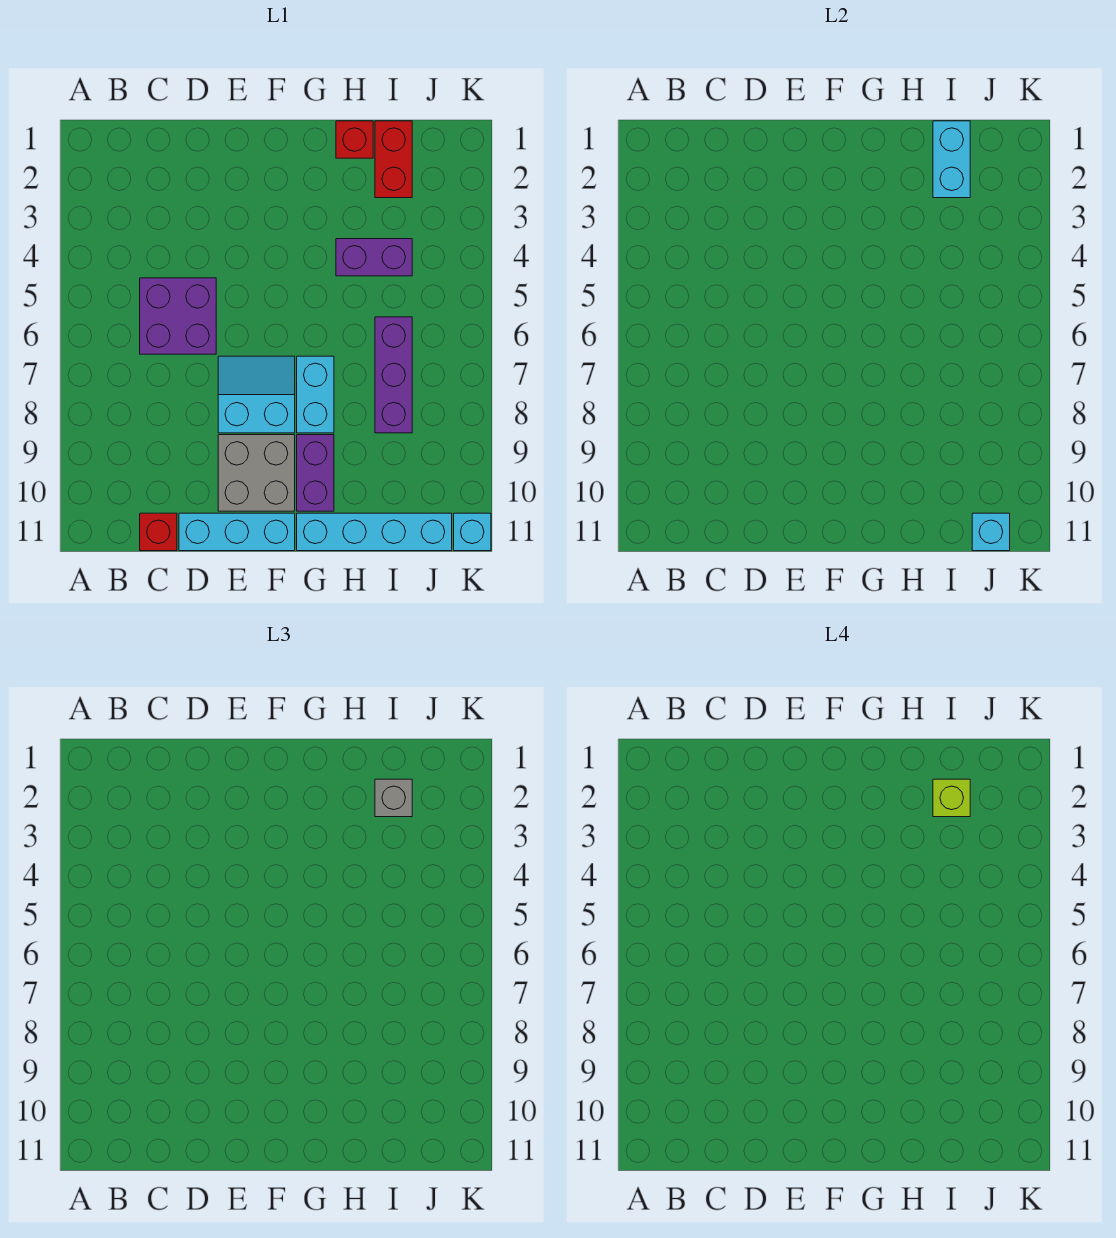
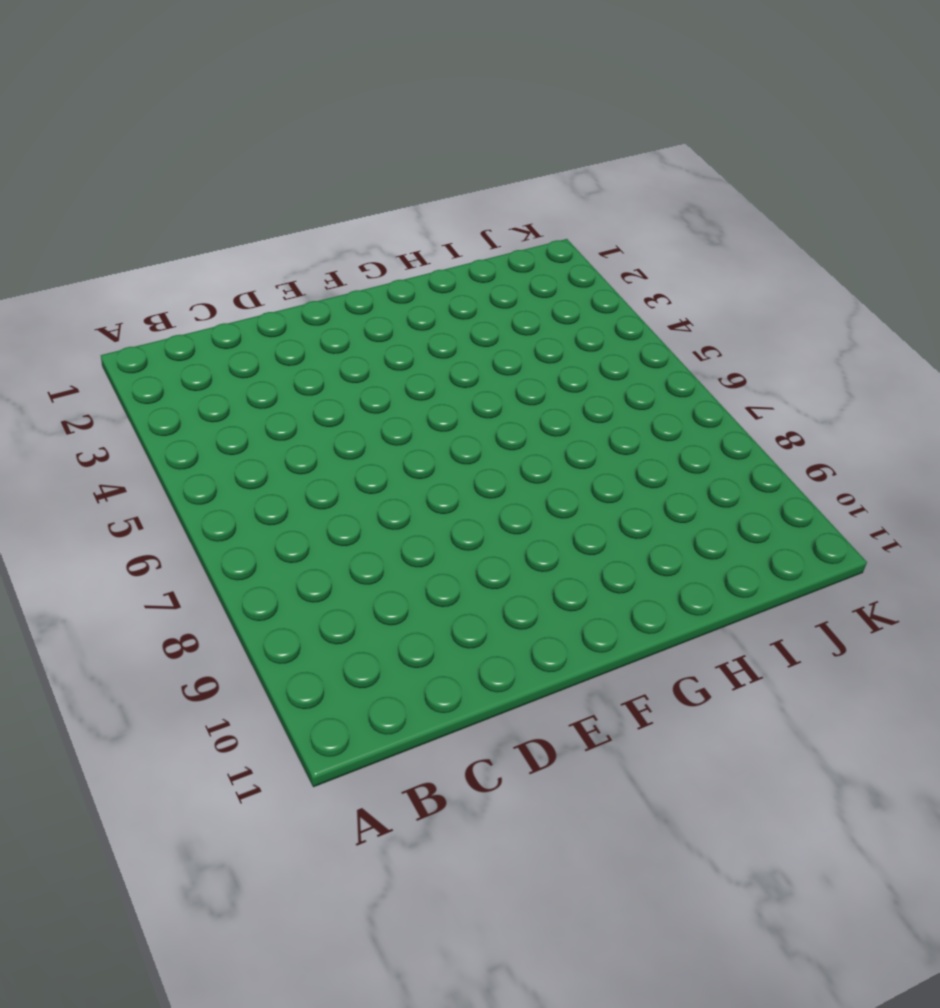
none -> purple 2x2 brick [140,278,216,354]
none -> red 1x1 brick [140,513,177,551]
none -> cyan 1x3 brick [179,513,295,551]

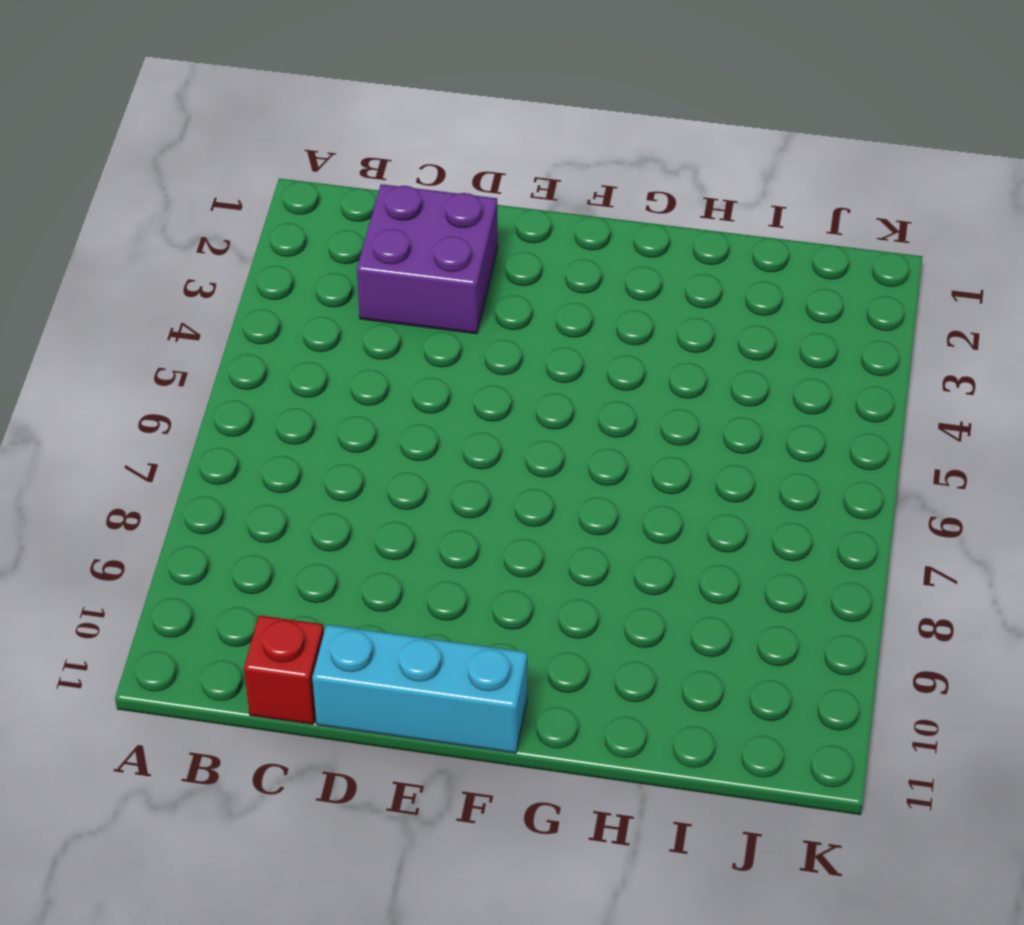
purple 2x2 brick [357,184,498,334] -> purple 2x2 brick moved to [140,278,216,354]
none -> cyan 2x2 slope [218,356,295,433]
none -> grey 2x2 brick [218,435,295,511]
none -> cyan 1x2 brick [297,356,334,433]

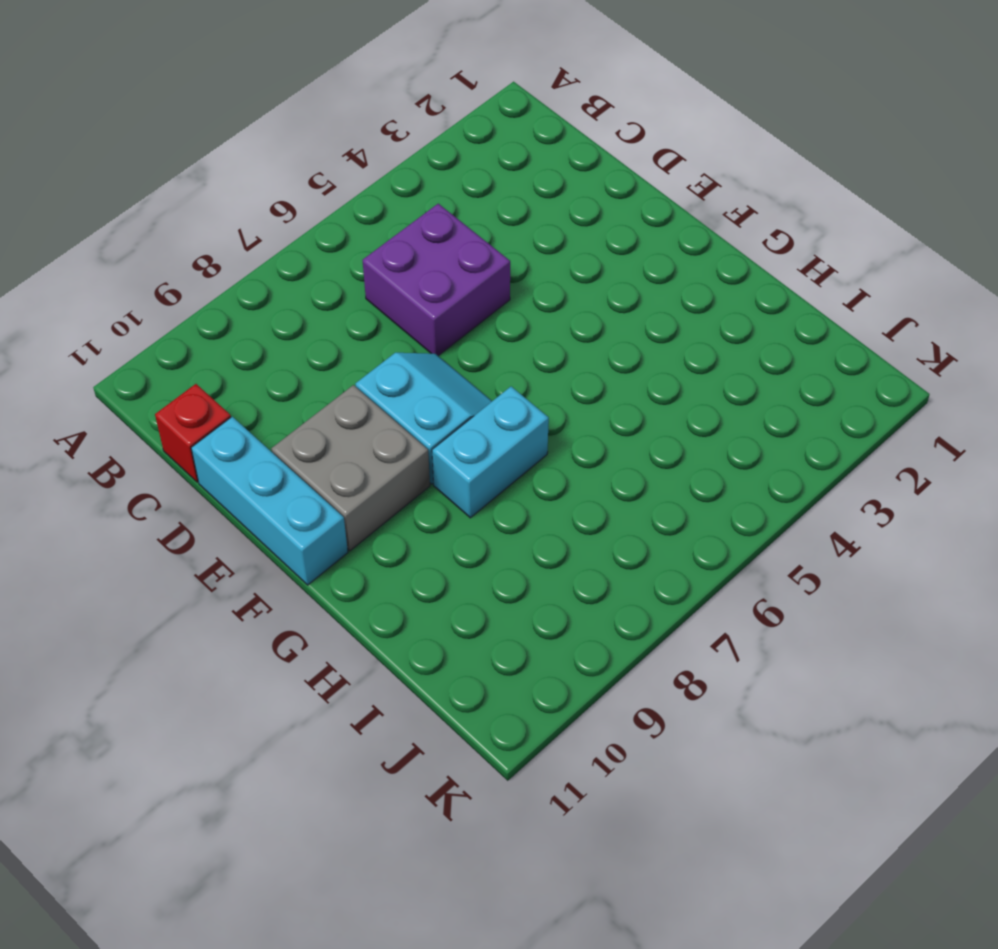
none -> purple 1x2 brick [297,435,334,511]
none -> cyan 1x4 brick [297,513,452,551]
none -> red 1x1 brick [336,121,373,158]

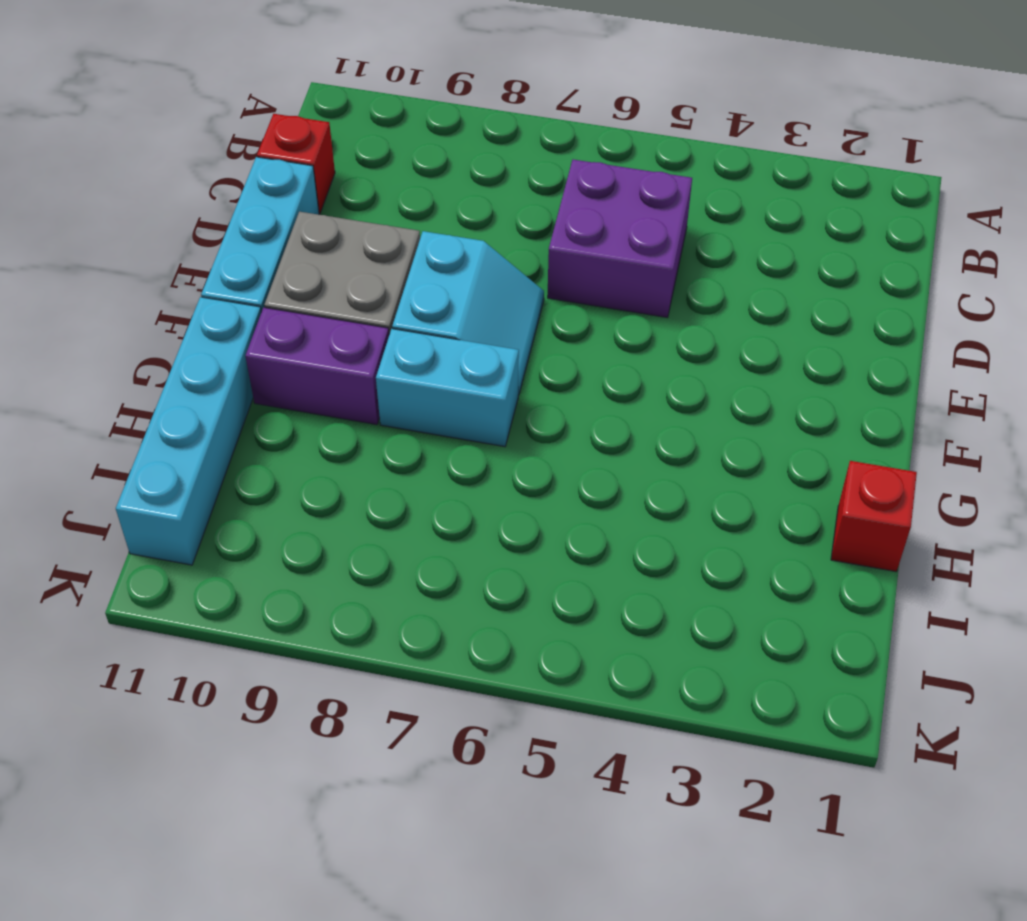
none -> purple 1x2 brick [336,239,412,276]
none -> red 1x2 brick [375,121,412,198]
none -> purple 1x3 brick [375,317,412,433]

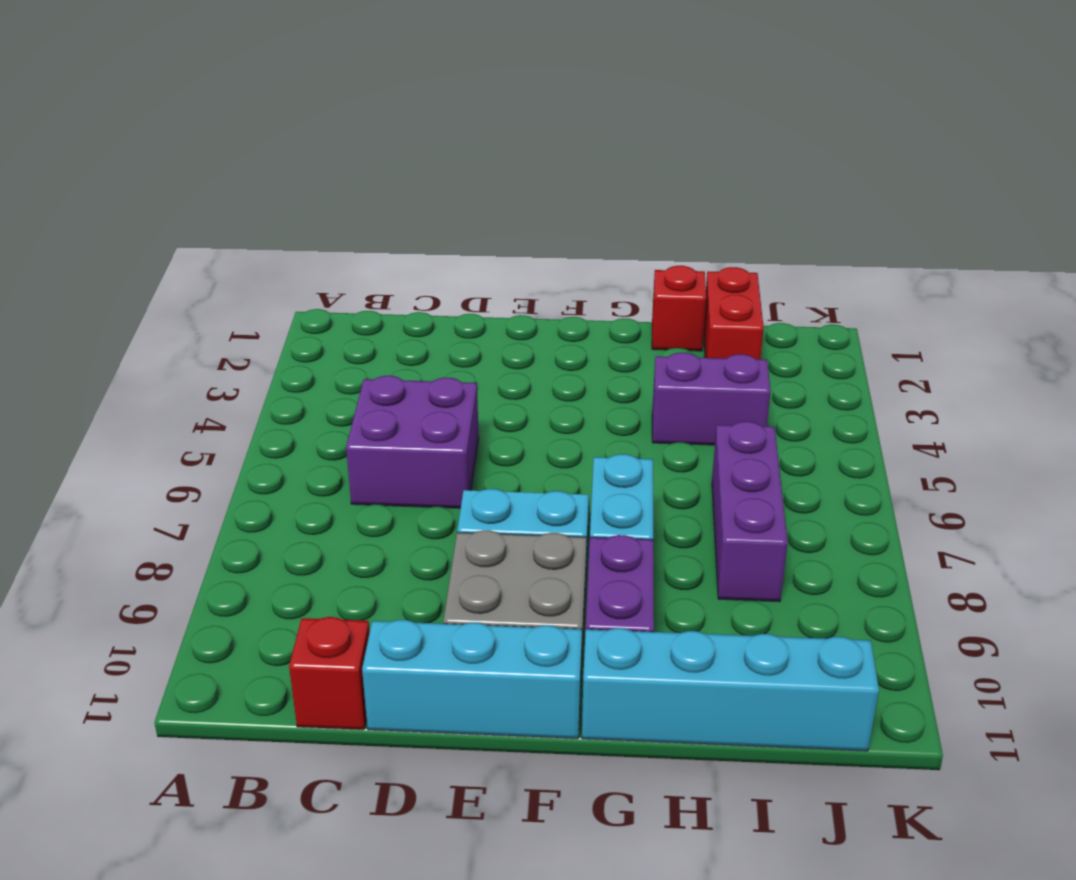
none -> cyan 1x1 brick [454,513,491,551]
none -> cyan 1x2 brick [933,121,970,198]
none -> cyan 1x1 brick [972,513,1010,551]

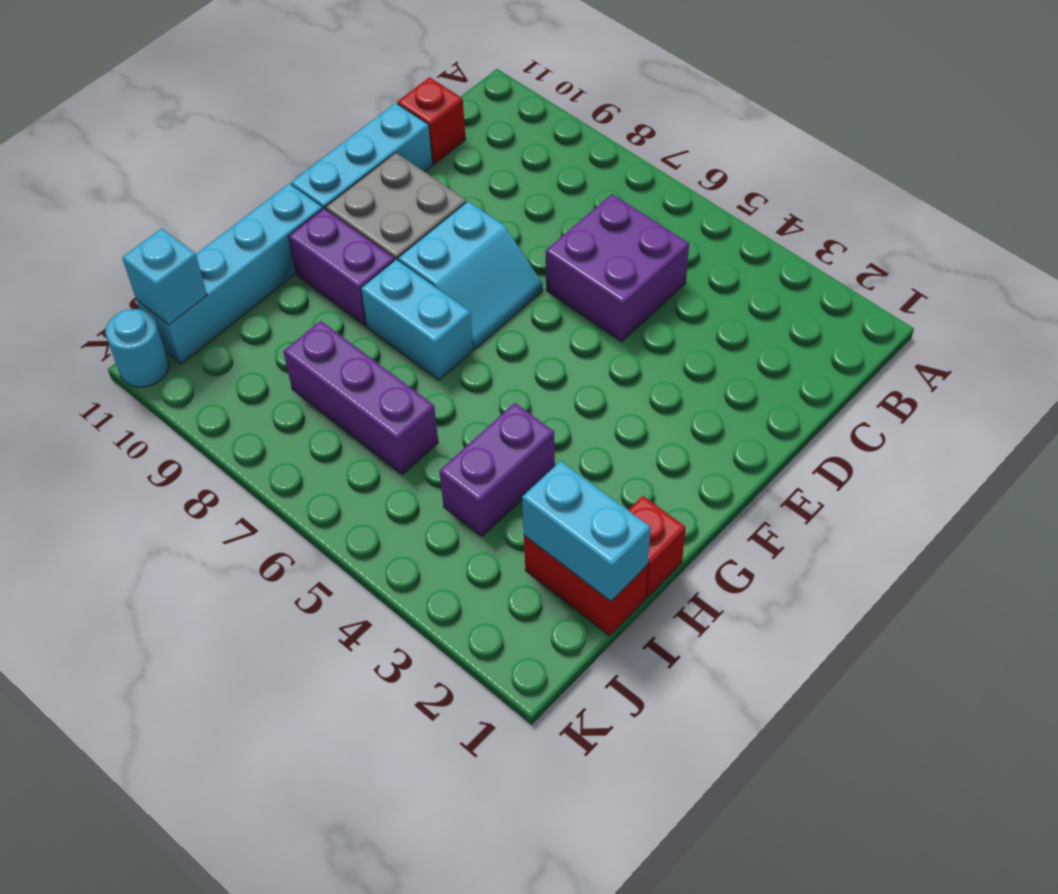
cyan 1x1 round brick [105,309,169,387] -> cyan 1x1 brick [454,513,491,551]
none -> grey 1x1 brick [375,779,412,817]
none -> lime 1x1 brick [933,779,970,817]

